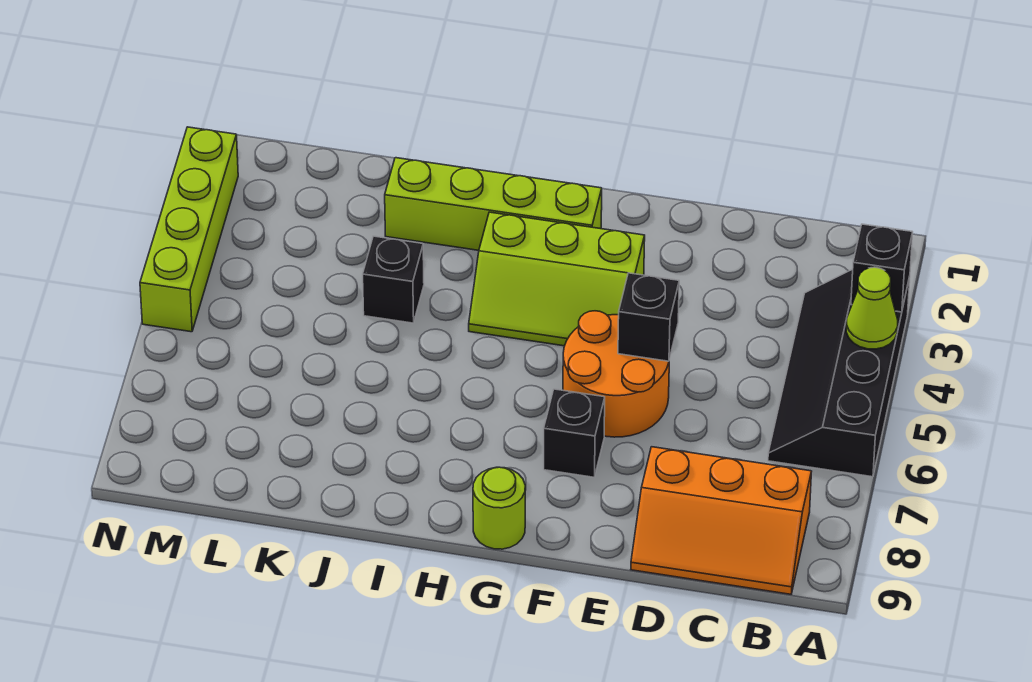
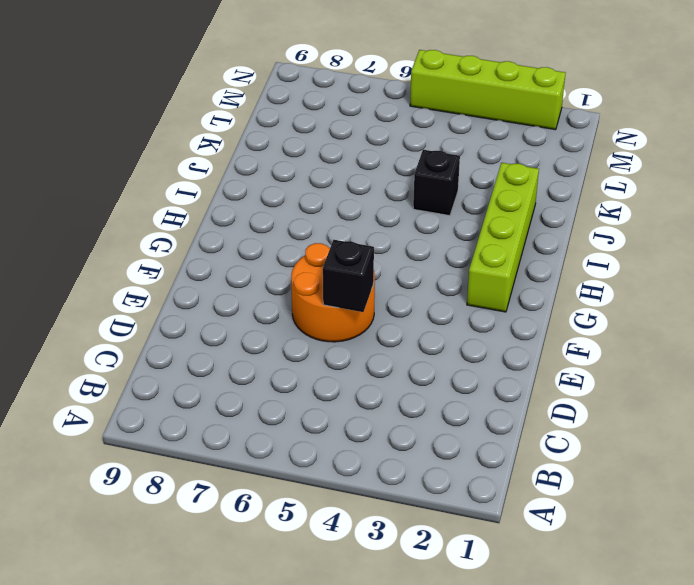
none -> black 2x4 slope [768,269,910,477]
none -> orange 2x3 slope [631,447,812,594]
none -> lime 2x3 slope [469,212,645,346]

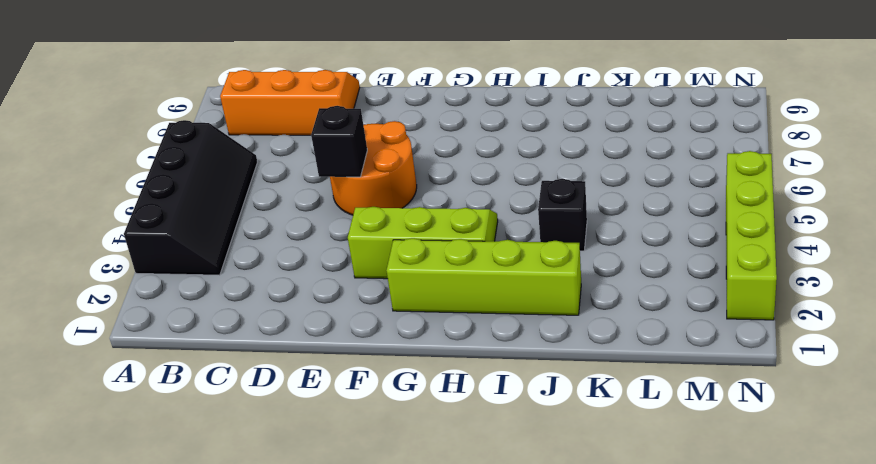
none -> black 1x1 brick [544,389,605,477]
none -> lime 1x1 round brick [473,467,525,549]
none -> black 1x1 brick [851,224,913,312]

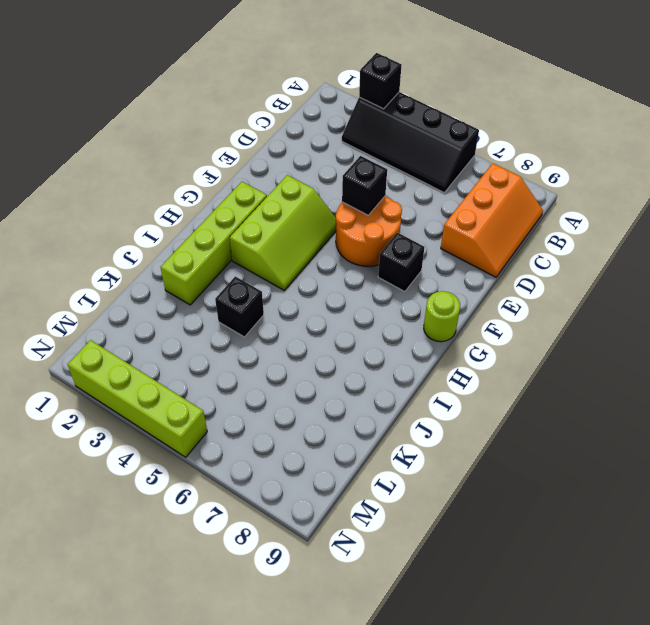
none -> lime 1x1 cone [846,267,898,349]

